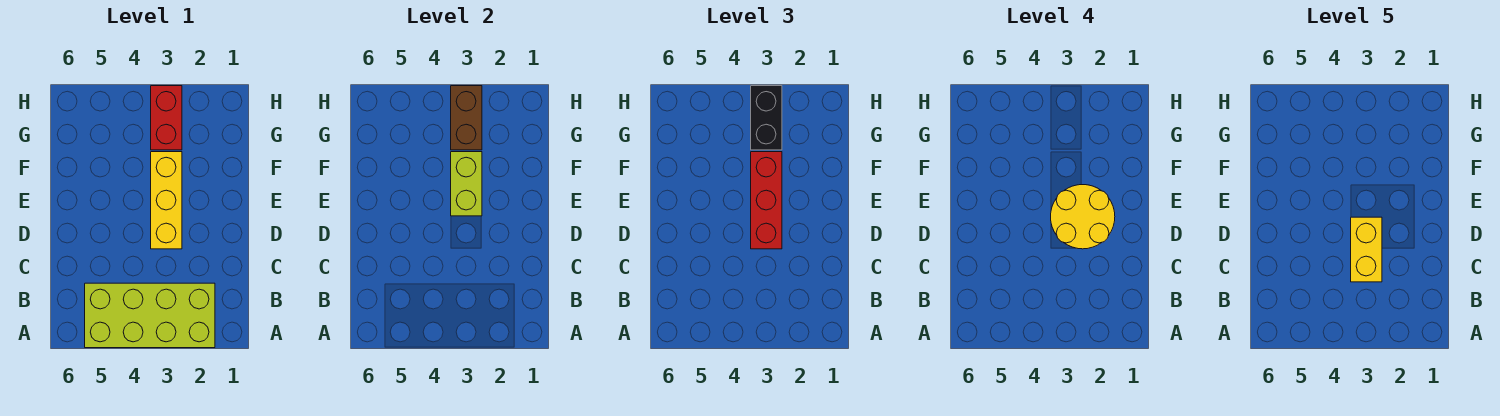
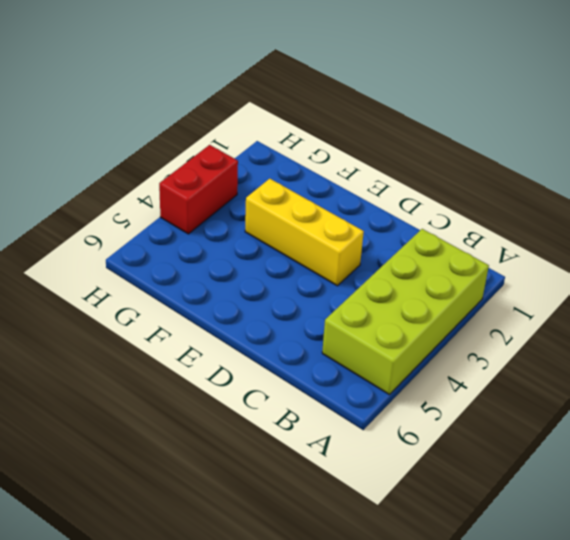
red 1x2 brick [159,145,238,234] -> red 1x2 brick turned to [151,86,182,150]
none -> lime 1x2 brick [451,152,482,216]
none -> brown 1x2 brick [451,86,482,150]

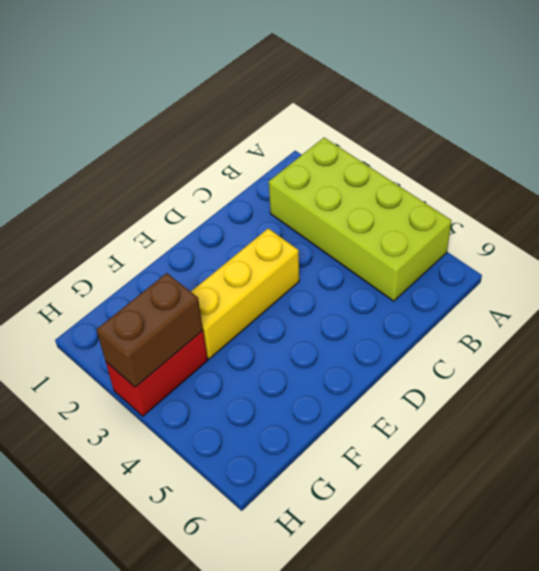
none -> lime 1x2 brick [451,152,482,216]
none -> red 1x3 brick [751,152,782,249]

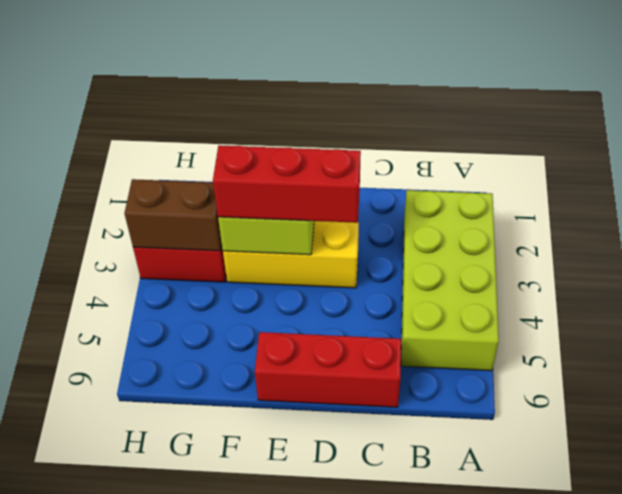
red 1x3 brick [255,332,401,407] -> none
none -> black 1x2 brick [751,86,782,150]
none -> yellow 2x2 round brick [1051,185,1115,249]

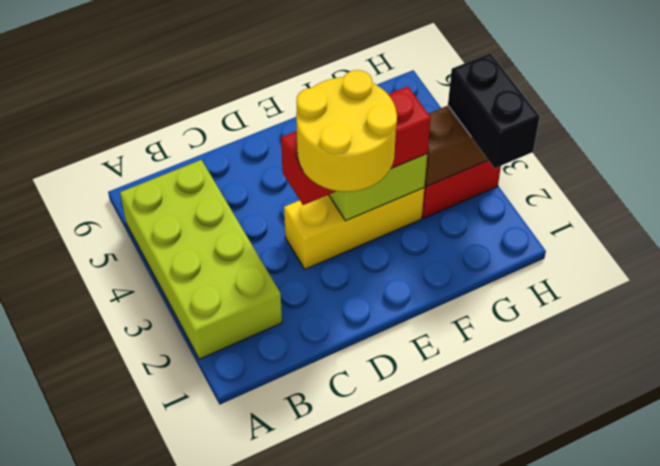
black 1x2 brick [448,53,540,168] -> black 1x2 brick turned to [751,86,782,150]
none -> yellow 1x2 brick [1351,217,1382,282]

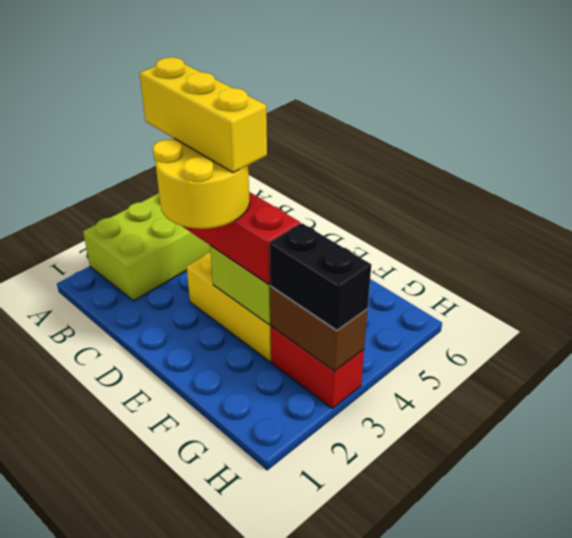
yellow 1x3 brick [140,57,267,173] -> yellow 1x2 brick [1351,217,1382,282]

